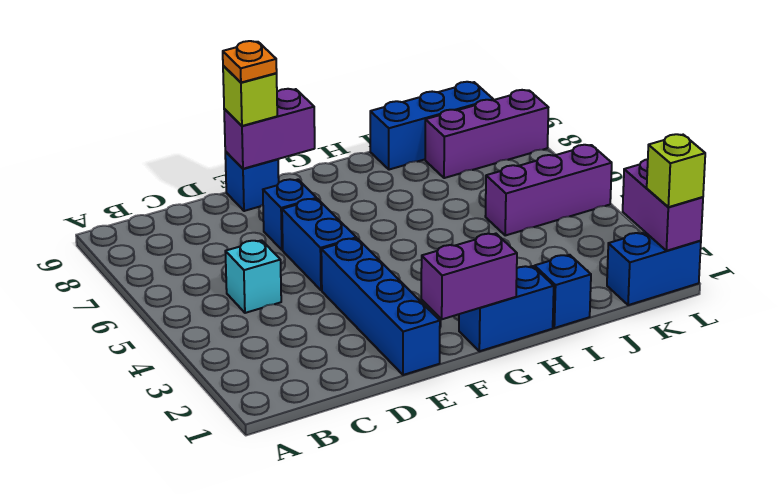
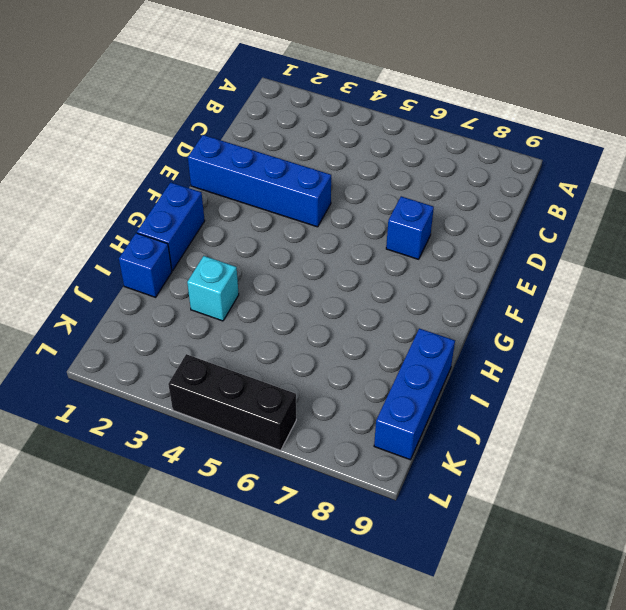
cyan 1x1 brick [187,256,239,321] -> cyan 1x1 brick moved to [225,240,281,313]
black 1x3 brick [168,354,296,450] -> purple 1x3 brick [485,145,612,235]
none -> blue 1x2 brick [282,199,356,290]
none -> blue 1x1 brick [225,152,279,211]
none -> purple 1x3 brick [425,90,548,178]

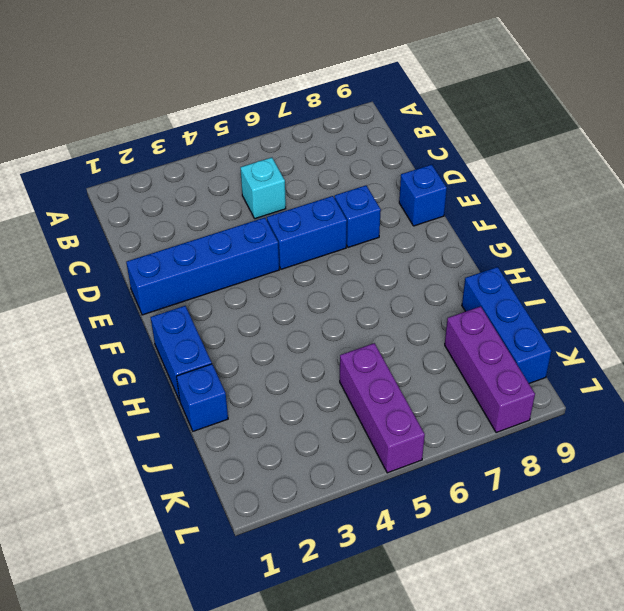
none -> blue 1x2 brick [607,232,701,305]
none -> purple 1x2 brick [224,89,315,169]
none -> purple 1x2 brick [421,234,517,319]

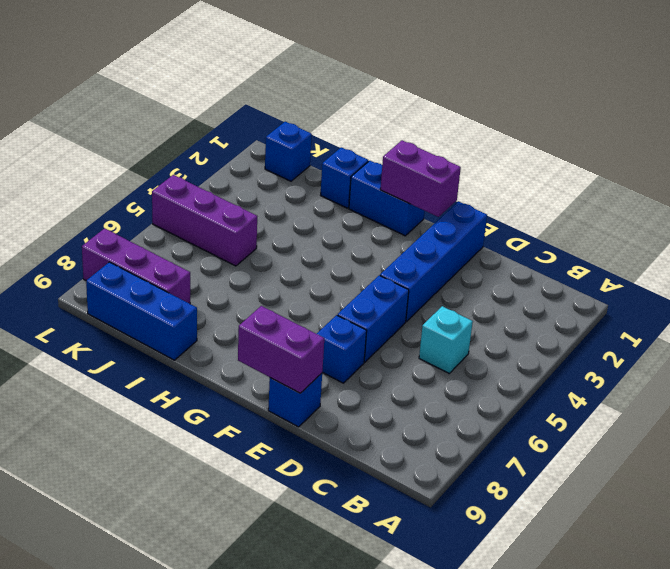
blue 1x1 brick [265,122,312,181] -> blue 1x2 brick [607,232,701,305]
none -> purple 1x2 brick [623,159,703,251]
none -> lime 1x1 brick [223,66,277,126]
none -> lime 1x1 brick [647,134,705,207]

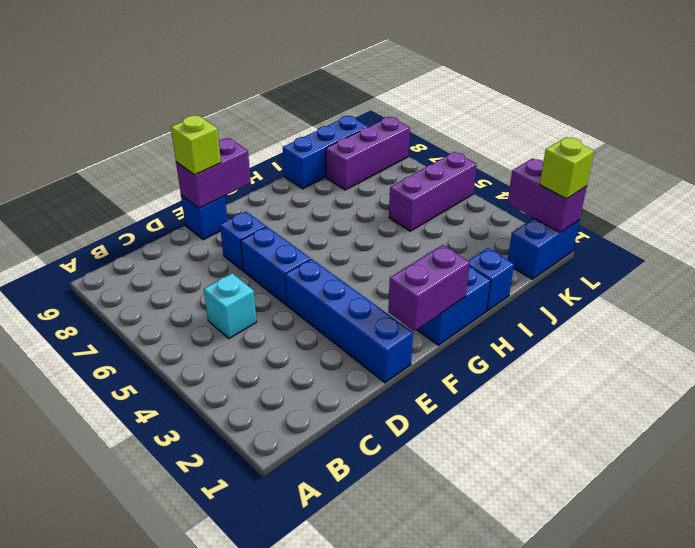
none -> orange 1x1 plate [223,41,277,83]

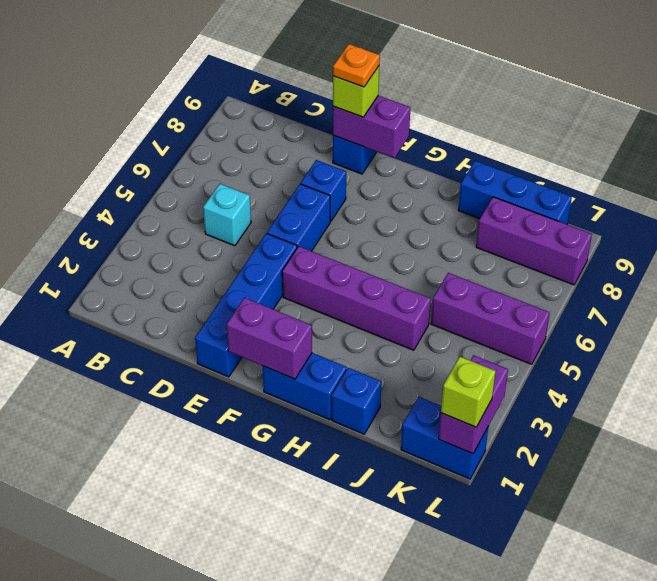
purple 1x4 brick [282,246,431,350] -> none

